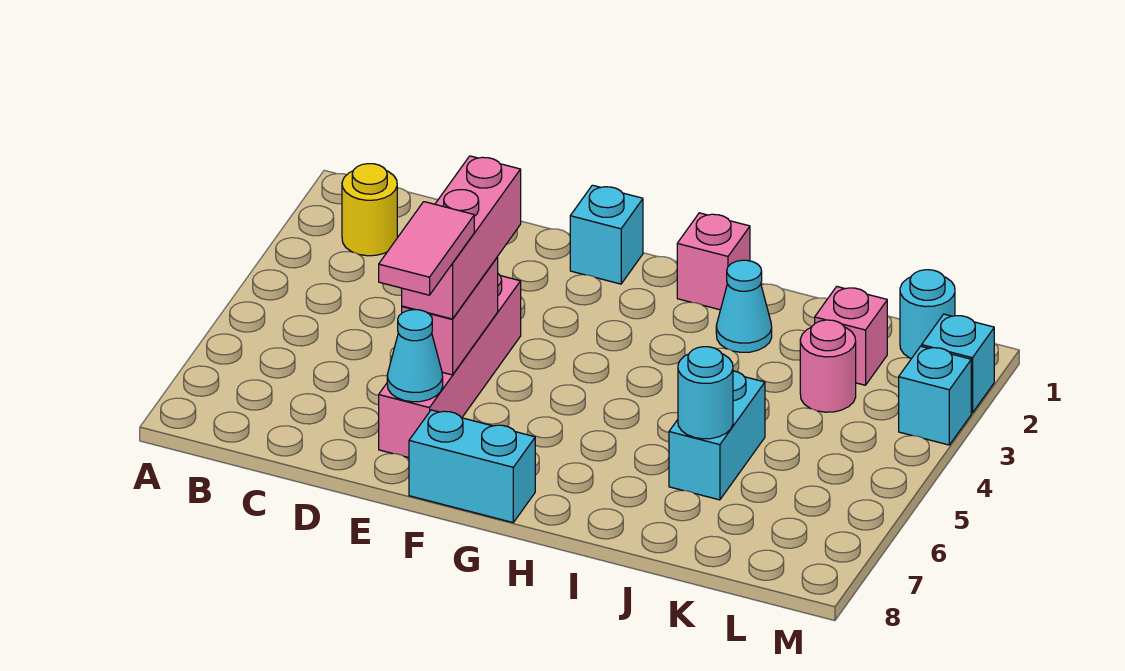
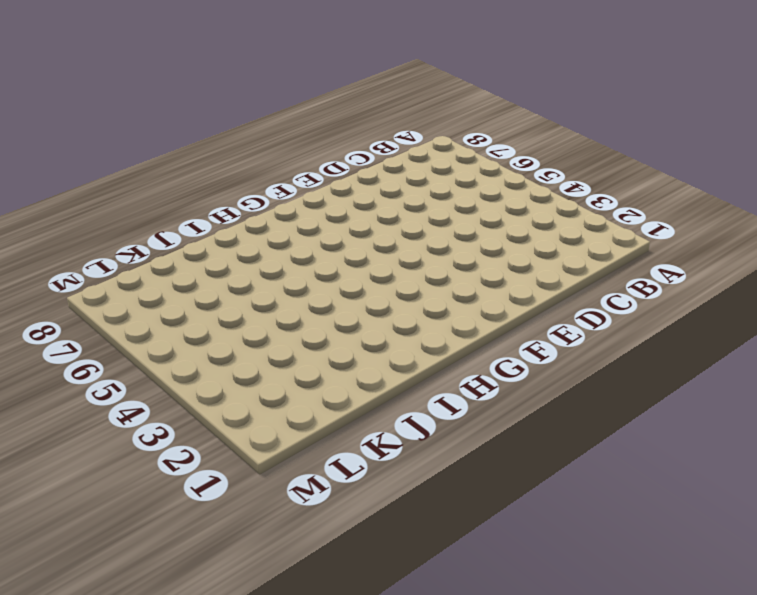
none -> yellow 1x1 round brick [342,164,397,256]
none -> pink 1x4 brick [379,274,521,458]
none -> cyan 1x1 brick [570,185,643,284]

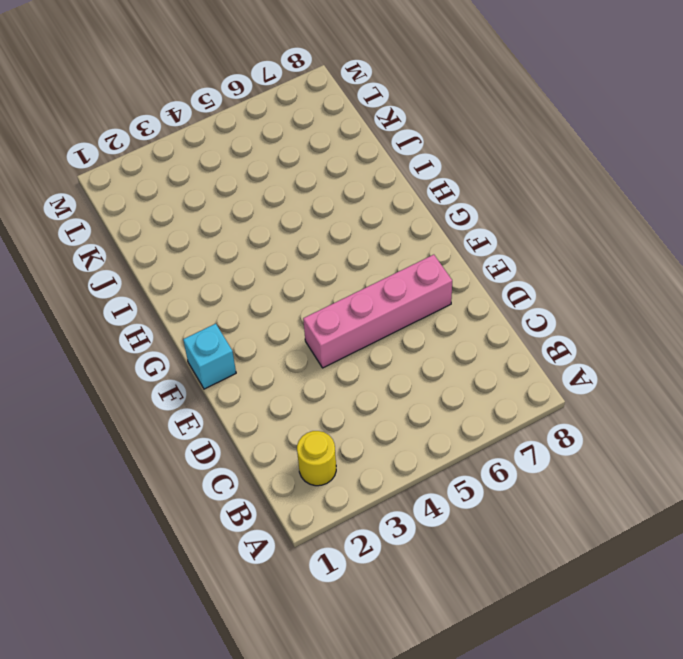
none -> cyan 1x2 brick [409,410,535,522]
none -> pink 1x1 brick [677,213,750,310]
none -> cyan 1x1 cone [716,260,772,352]

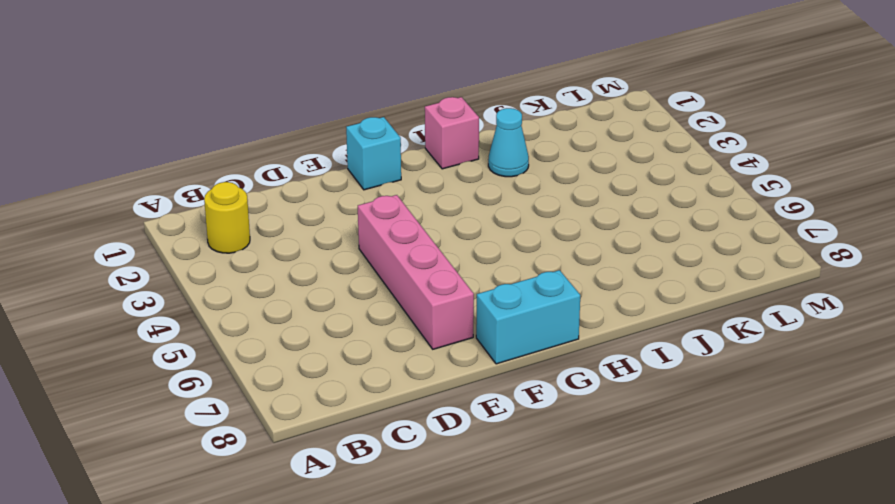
none -> cyan 1x2 brick [669,371,765,500]
none -> pink 1x1 brick [815,287,887,385]
none -> pink 1x1 round brick [800,320,856,412]

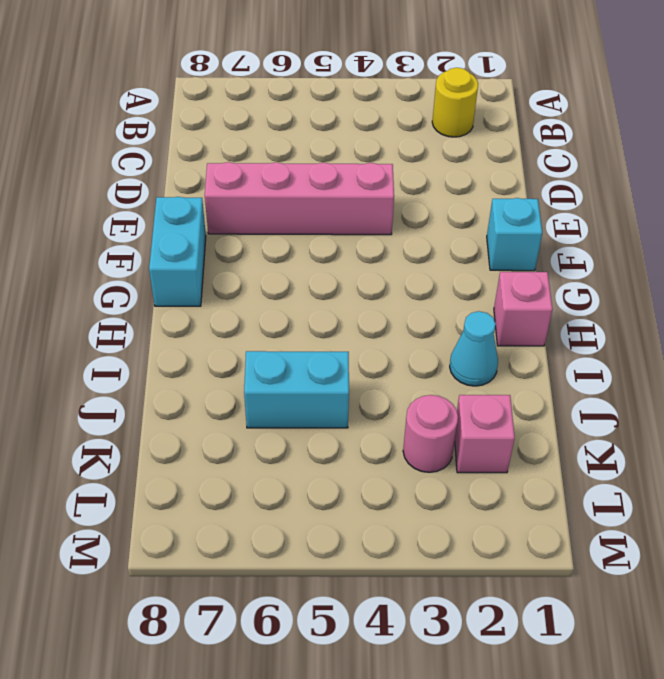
none -> cyan 1x1 round brick [900,270,955,359]
none -> cyan 1x1 brick [922,314,994,413]
none -> cyan 1x1 brick [899,346,971,445]

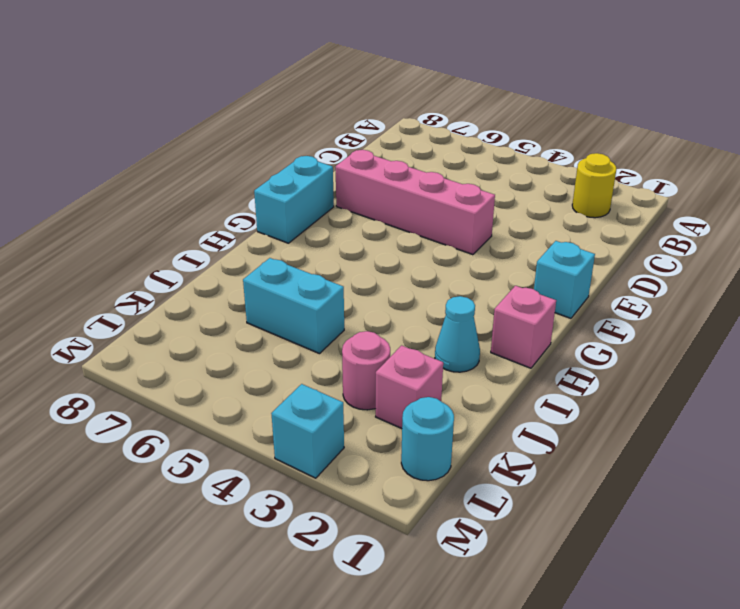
none -> cyan 1x1 brick [922,314,994,413]
none -> pink 1x2 brick [402,257,498,375]
none -> cyan 1x1 cone [387,310,443,402]

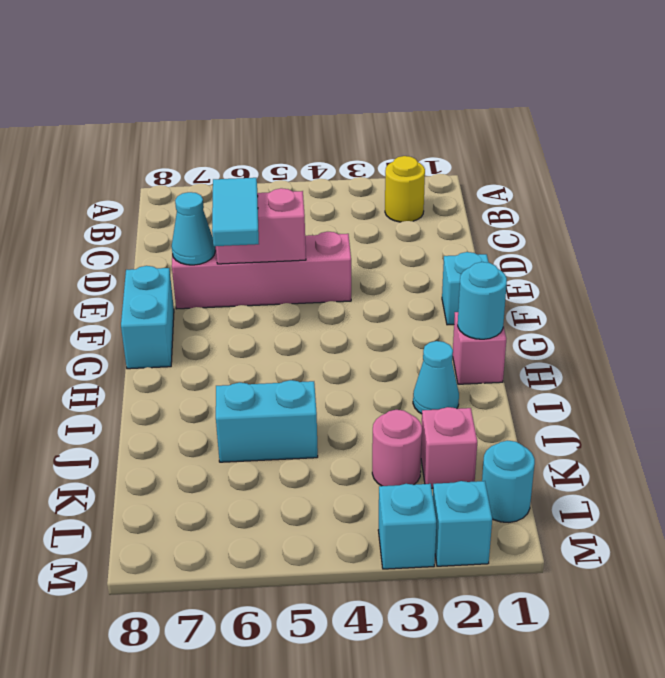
cyan 1x2 tile [212,178,259,246] -> pink 1x3 brick [402,156,521,319]
cyan 1x1 round brick [458,262,507,339] -> cyan 1x1 round brick moved to [678,347,733,439]
none -> pink 1x2 tile [379,202,474,295]

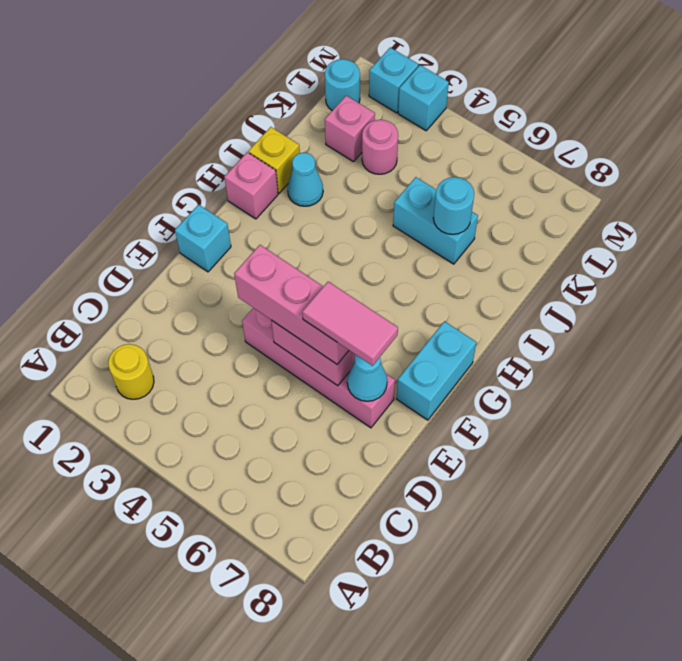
yellow 1x1 brick [248,127,300,193] -> none

